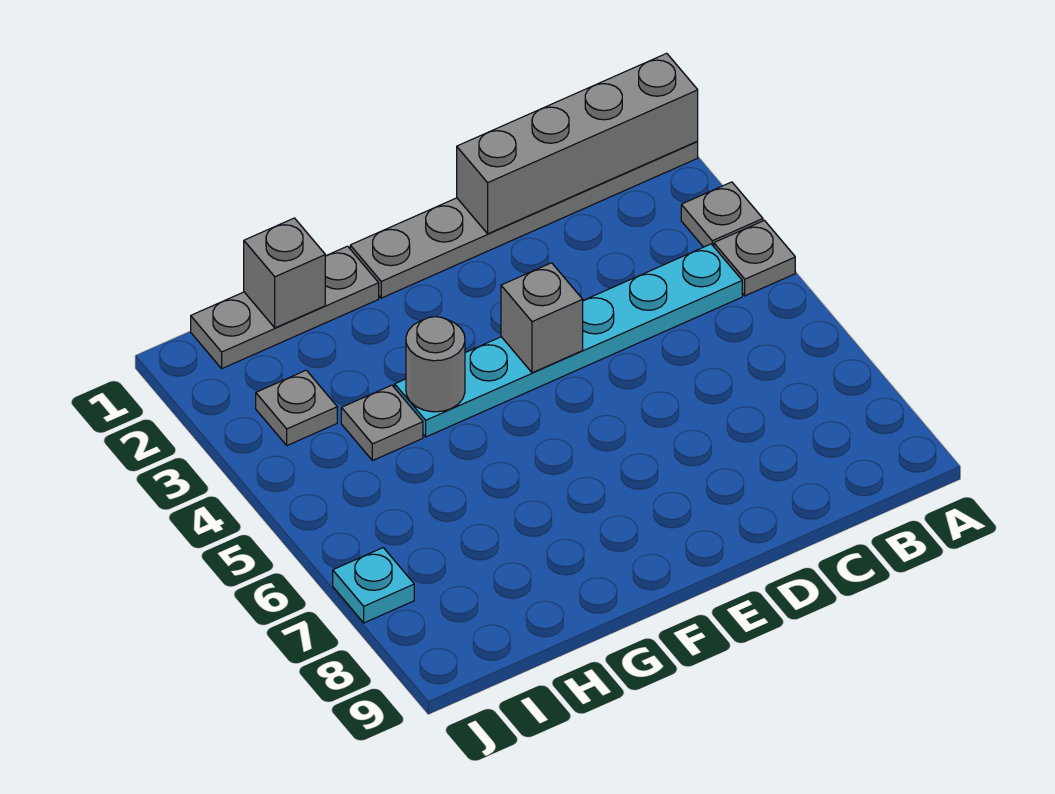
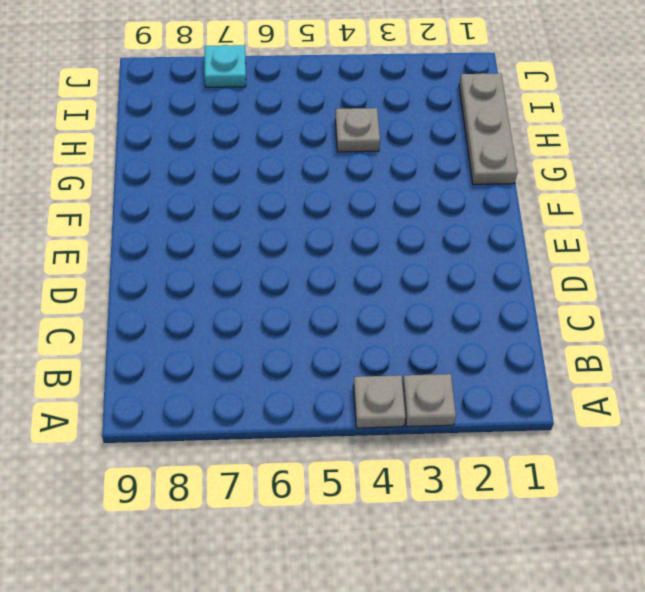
none -> grey 1x6 plate [350,141,698,298]
none -> cyan 1x6 plate [395,244,742,437]
none -> grey 1x1 plate [256,370,337,445]

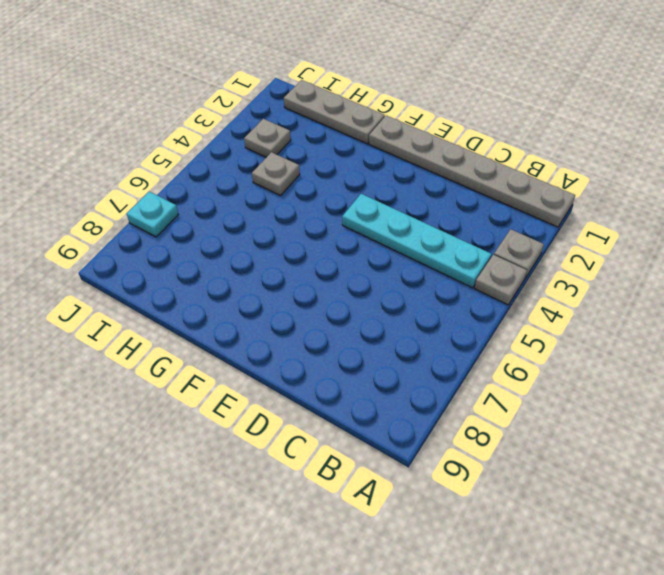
cyan 1x4 plate [342,194,492,288] -> cyan 1x6 plate [395,244,742,437]
none -> grey 1x4 brick [457,53,698,234]
none -> grey 1x1 brick [501,263,583,373]
none -> grey 1x1 round brick [406,317,465,412]

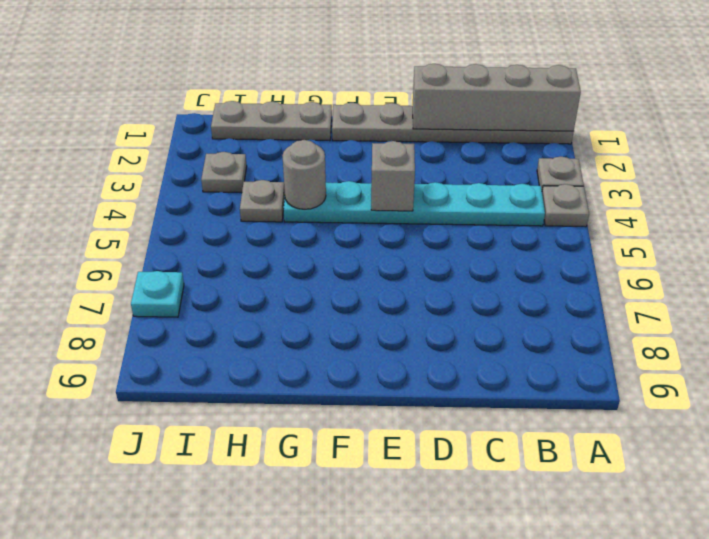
none -> grey 1x1 brick [244,218,325,328]

